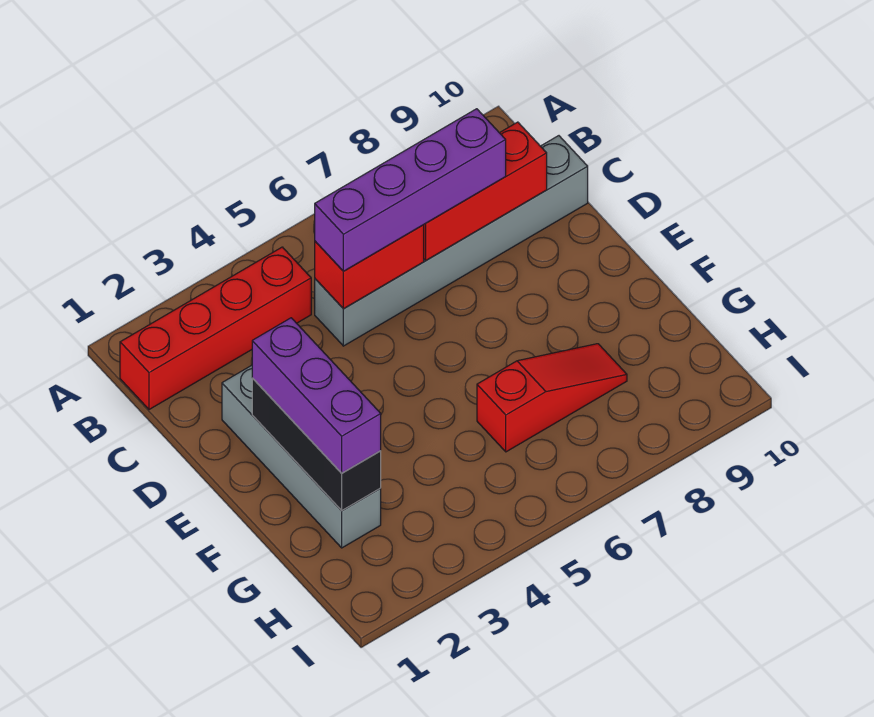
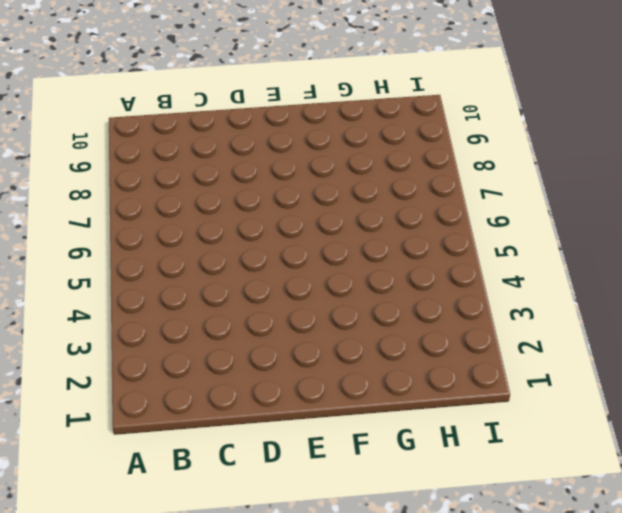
none -> red 1x4 brick [120,247,311,410]
none -> grey 1x6 brick [315,136,588,346]

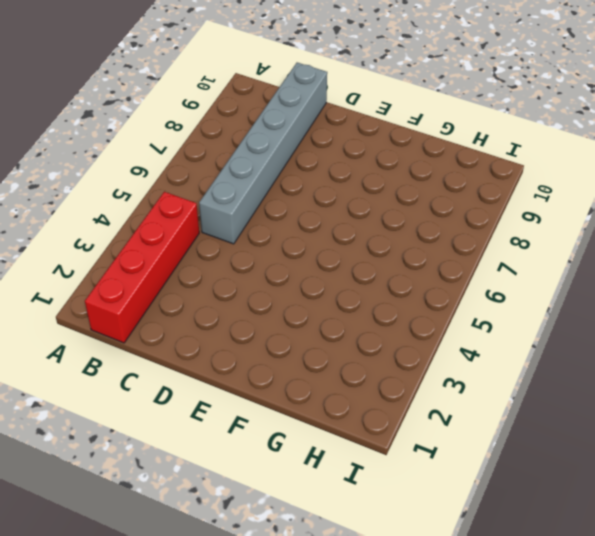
none -> grey 1x4 brick [222,365,381,548]
none -> red 1x3 slope [477,344,627,452]

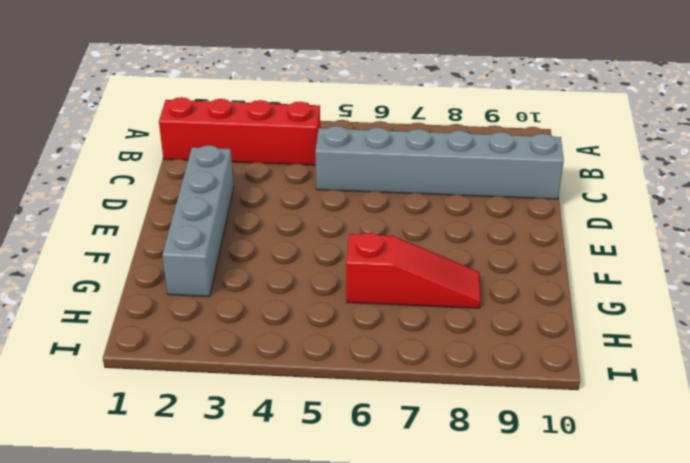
none -> red 1x2 brick [315,225,424,309]
none -> red 1x3 brick [424,122,547,260]

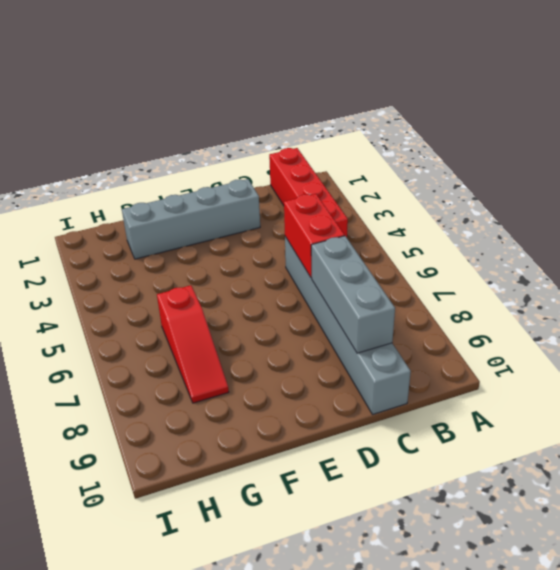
grey 1x3 brick [311,236,395,353] -> red 1x3 brick [424,122,547,260]
none -> black 1x3 brick [252,378,381,511]
none -> purple 1x4 brick [315,109,506,271]

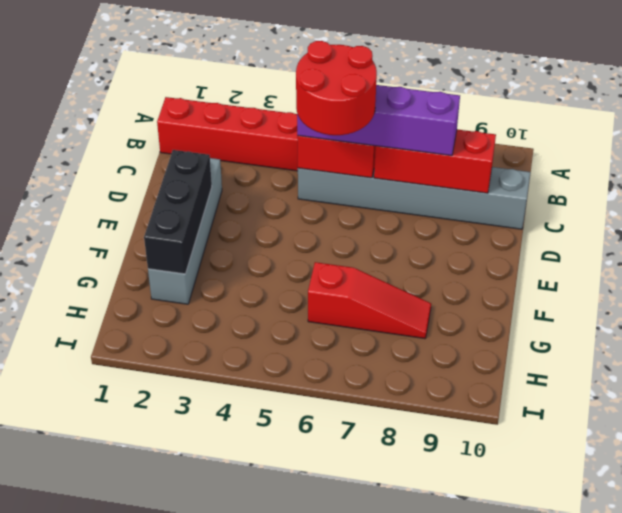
red 2x2 round brick [296,41,377,135] -> none
none -> purple 1x3 brick [252,318,381,473]

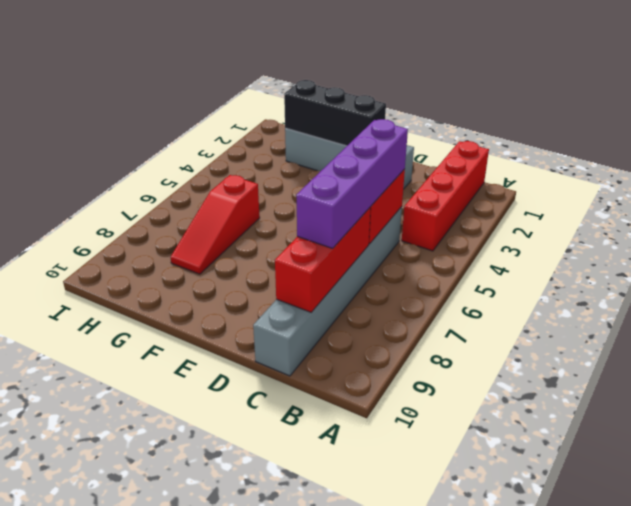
none -> purple 1x3 brick [252,318,381,473]

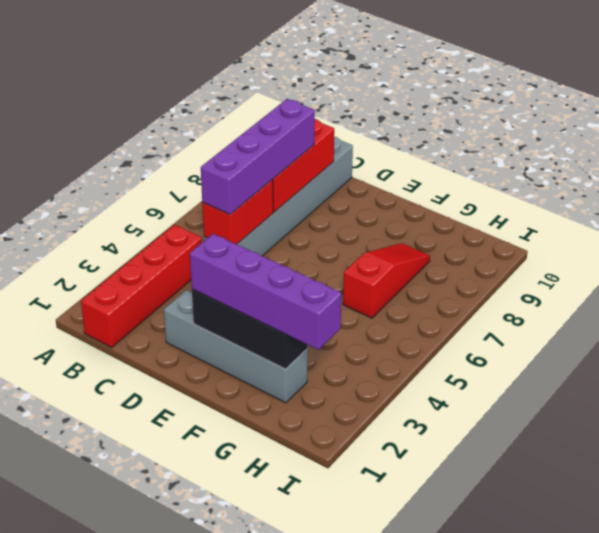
purple 1x4 brick [190,234,341,350] -> purple 1x3 brick [252,318,381,473]

